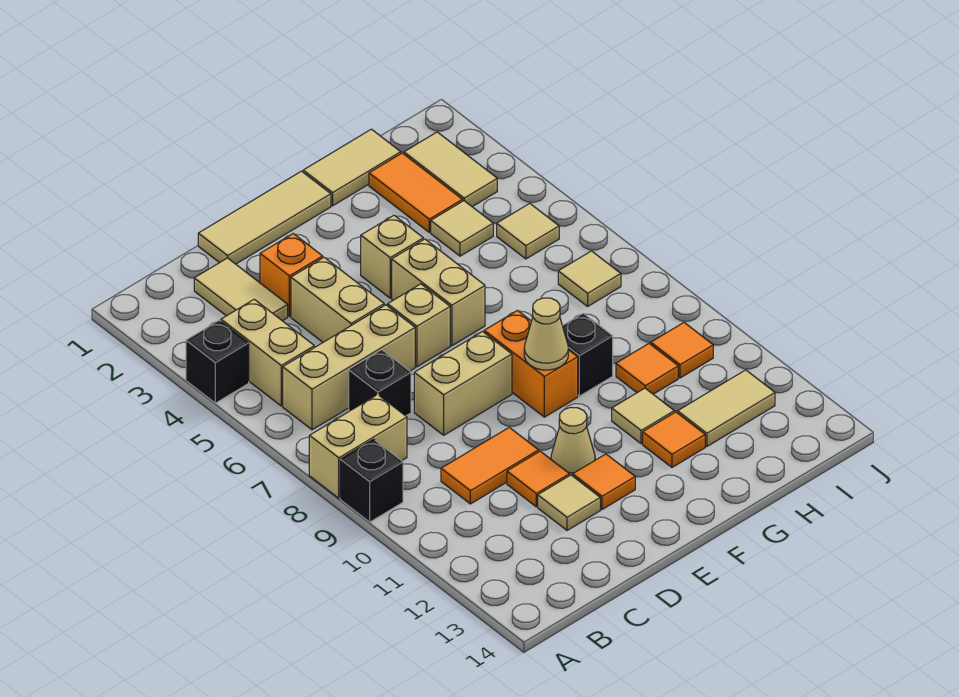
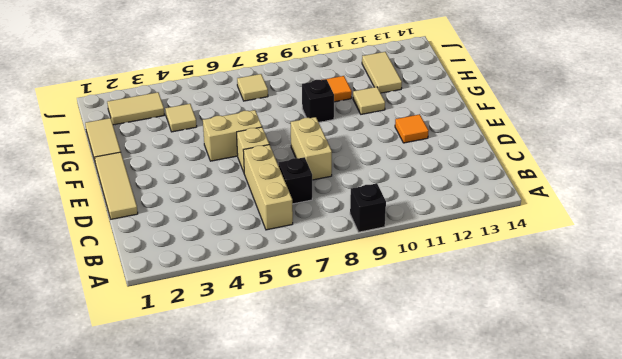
none -> black 1x1 brick [186,320,249,403]
none -> tan 1x2 brick [309,394,407,498]
none -> tan 1x2 brick [221,299,314,406]
none -> tan 1x2 tile [194,258,288,321]

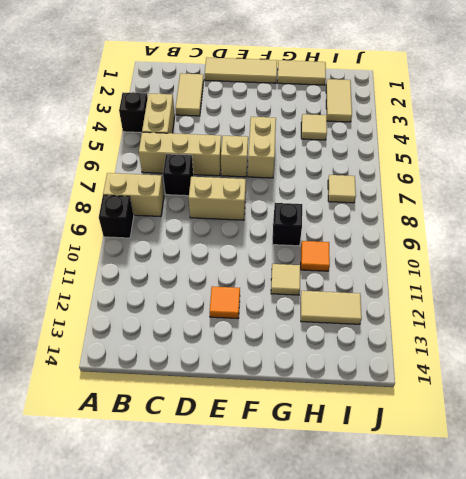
none -> orange 1x2 tile [441,427,539,504]
none -> orange 1x1 brick [260,234,323,316]
none -> tan 1x2 brick [291,257,384,342]
none -> orange 1x1 tile [507,451,570,507]

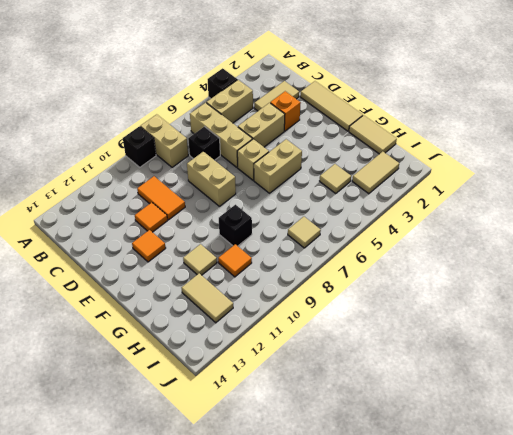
none -> tan 1x1 tile [538,475,600,530]
none -> tan 1x1 cone [551,407,595,476]
none -> tan 1x1 brick [361,215,423,298]
none -> orange 1x2 brick [484,311,578,417]

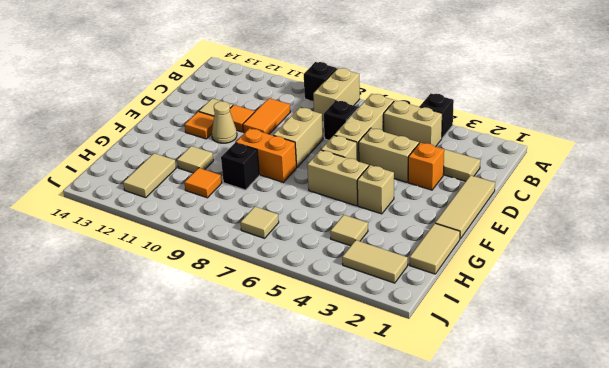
none -> orange 1x1 tile [643,412,705,467]
none -> orange 1x2 tile [369,153,463,232]
none -> tan 1x1 tile [497,203,559,259]
none -> orange 1x1 tile [651,323,713,378]

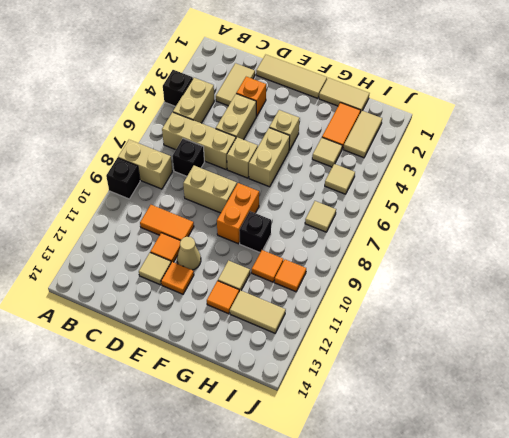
none -> tan 1x1 cone [524,298,568,370]

